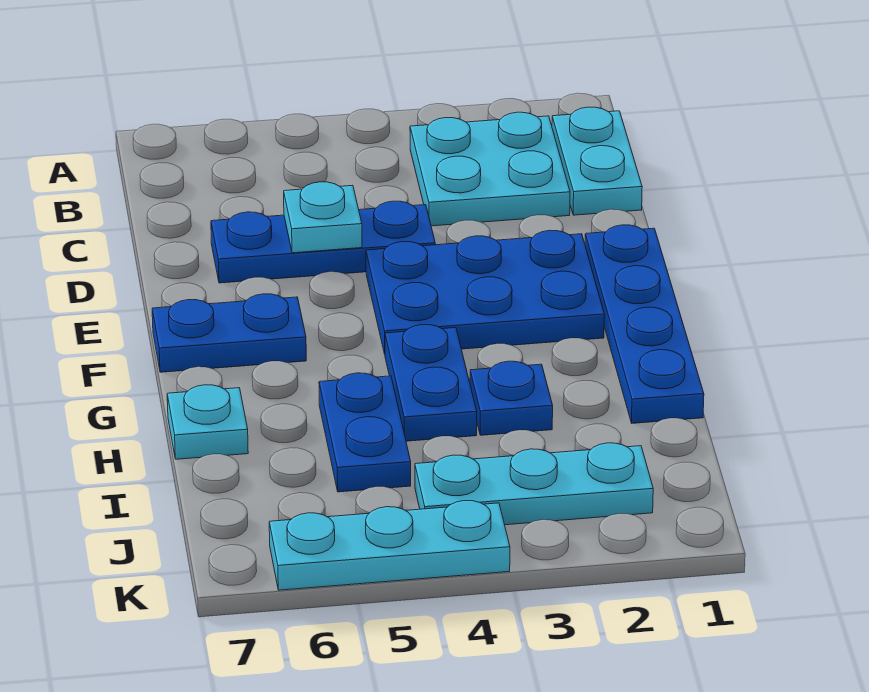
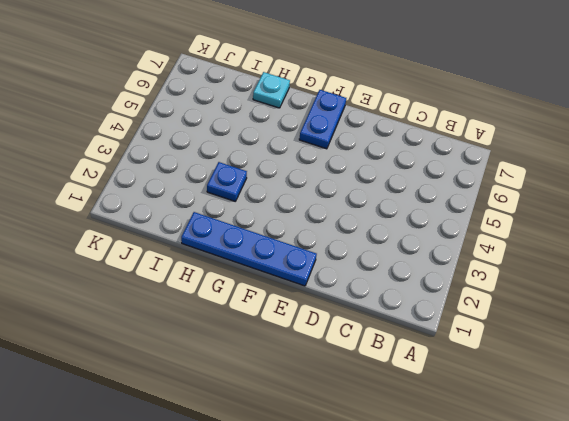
none -> cyan 1x2 plate [552,107,642,215]
none -> cyan 2x2 plate [410,112,570,226]
none -> blue 1x3 plate [211,201,435,283]

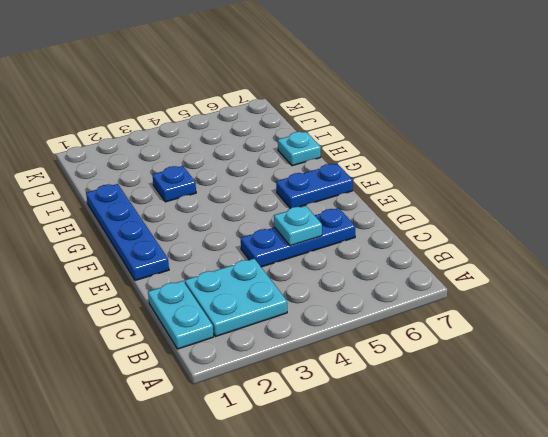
none -> blue 2x3 plate [366,230,604,354]
none -> blue 1x2 plate [385,325,477,441]
none -> blue 1x2 plate [319,373,411,492]

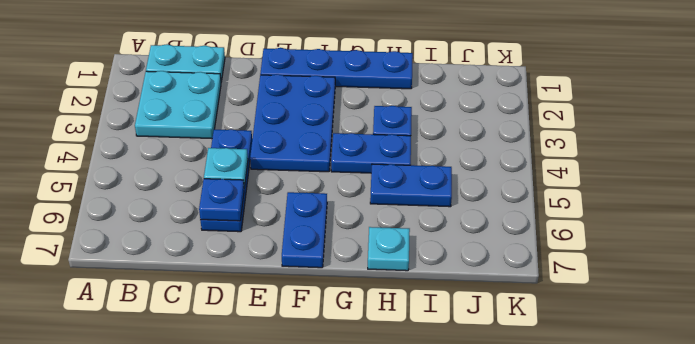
blue 1x1 plate [199,179,244,221] -> none
none -> cyan 1x3 plate [415,443,653,525]
none -> cyan 1x3 plate [269,501,510,590]

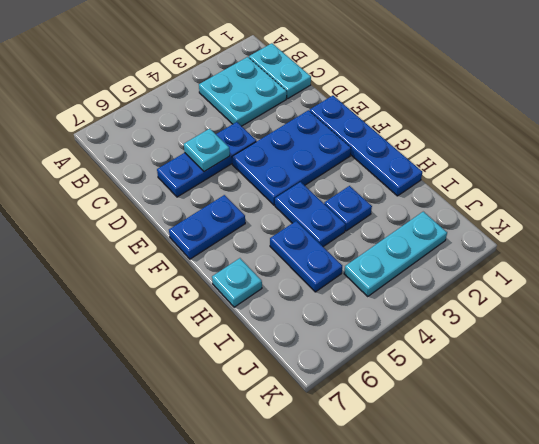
none -> cyan 1x3 plate [269,501,510,590]

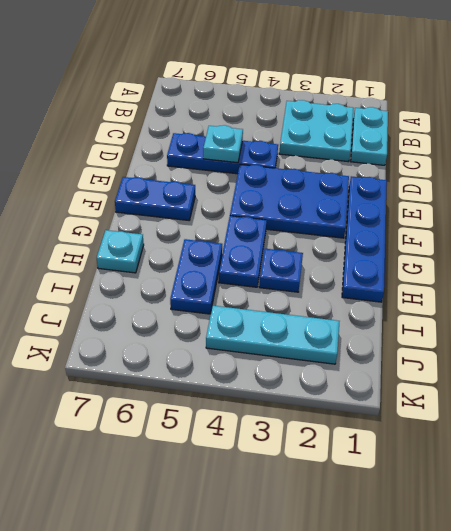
none -> cyan 1x3 plate [269,501,510,590]

